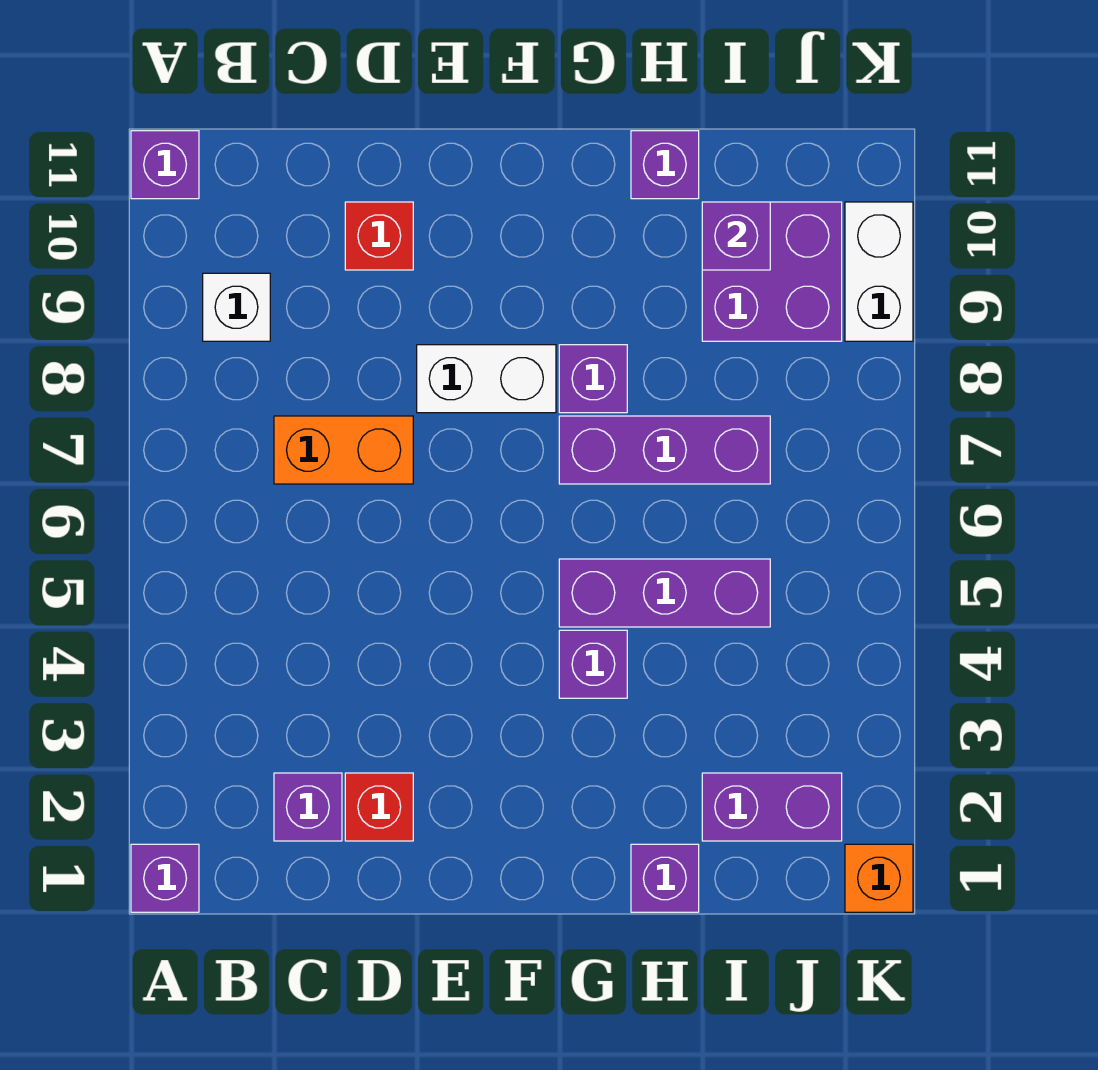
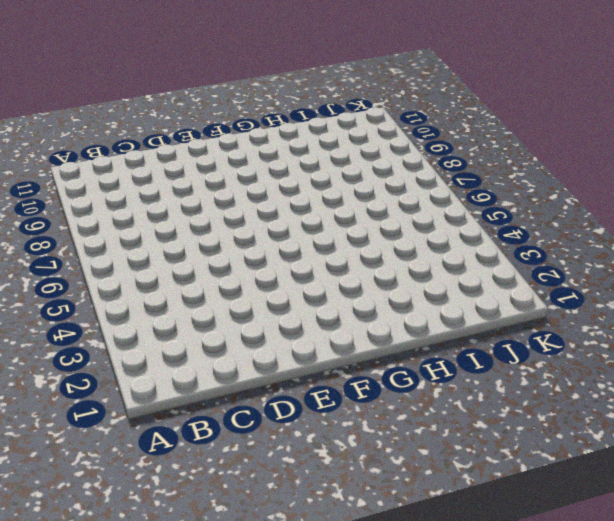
none -> purple 1x1 brick [131,844,199,912]
none -> purple 1x1 brick [131,131,199,199]
none -> white 1x1 brick [203,273,270,341]

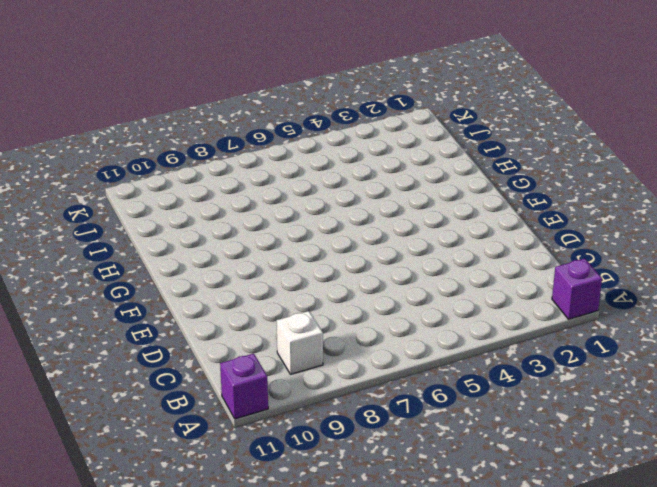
none -> purple 1x1 brick [274,773,342,841]
none -> orange 1x2 brick [274,416,413,484]
none -> red 1x1 brick [345,773,413,841]

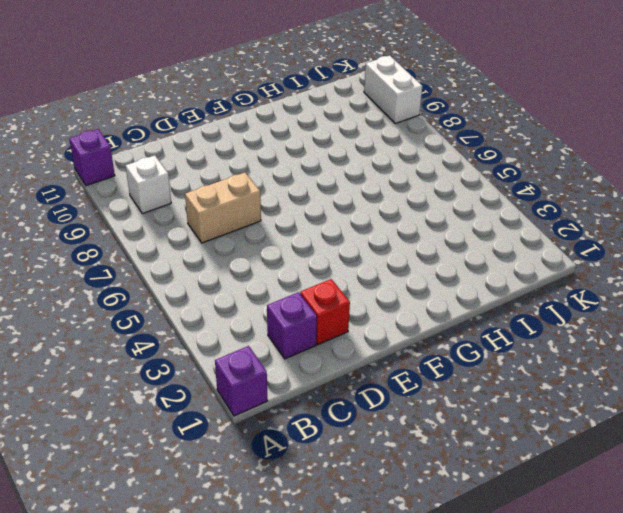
tan 1x2 brick [185,172,261,243] -> orange 1x2 brick [274,416,413,484]
none -> red 1x1 brick [345,202,413,270]
none -> white 1x2 brick [417,345,556,413]
none -> purple 1x1 brick [559,630,627,698]

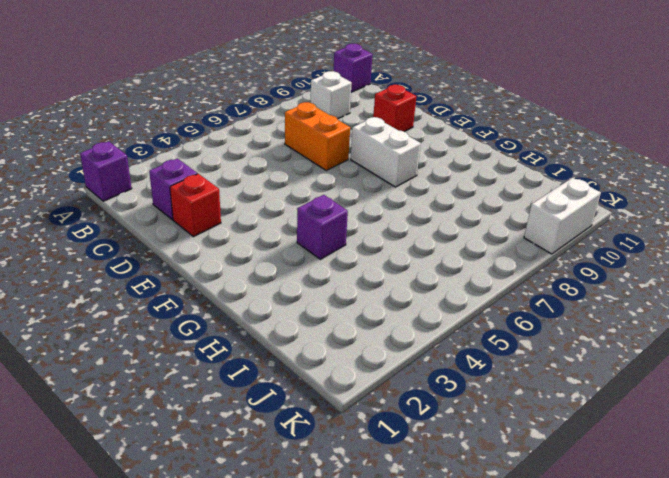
none -> purple 1x3 brick [559,559,770,627]
none -> purple 1x3 brick [559,416,770,484]
none -> purple 1x1 brick [559,345,627,413]

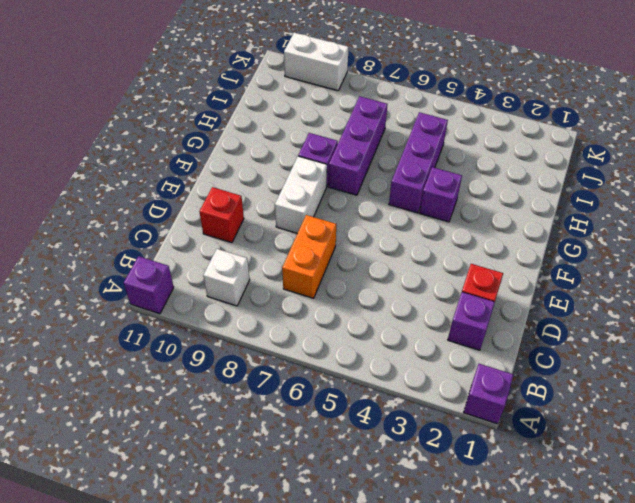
none -> purple 1x1 brick [631,844,699,912]
none -> purple 1x1 brick [631,131,699,199]
none -> purple 1x2 brick [702,773,842,841]

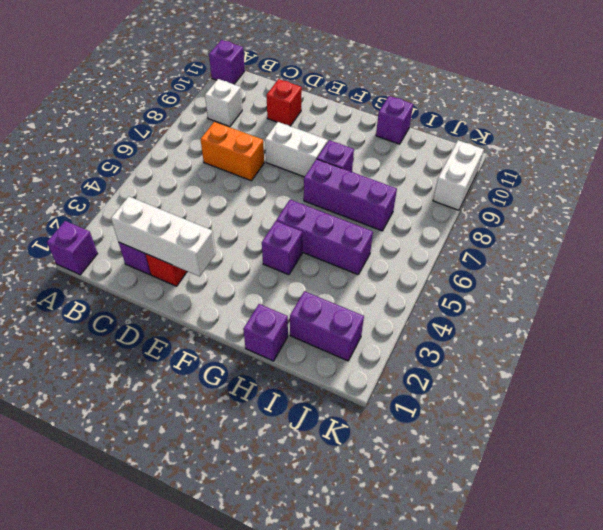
white 1x3 brick [111,197,216,277] -> none
none -> purple 2x2 brick [702,202,842,341]
none -> orange 1x1 brick [845,844,913,912]
none -> purple 1x1 brick [702,202,770,270]

